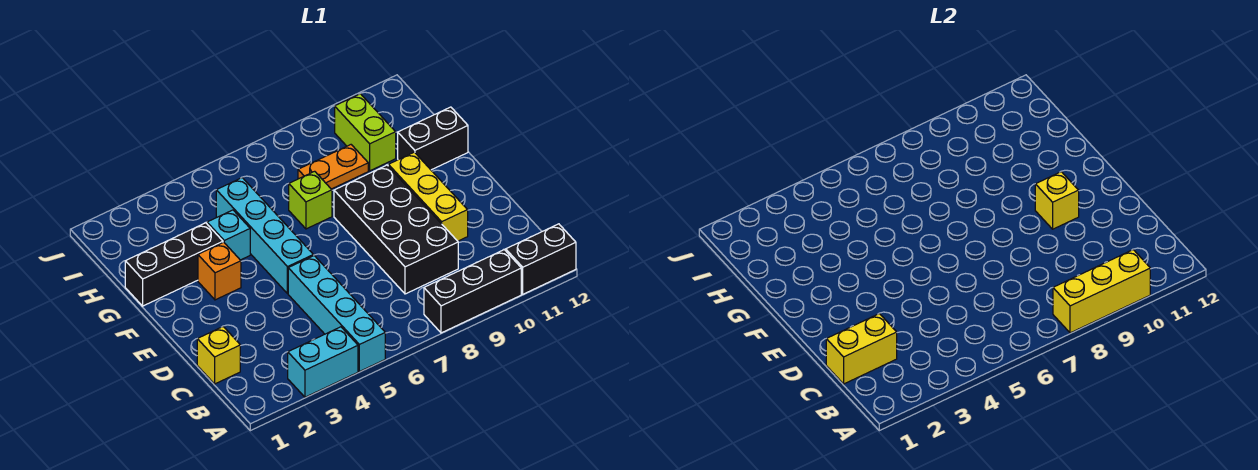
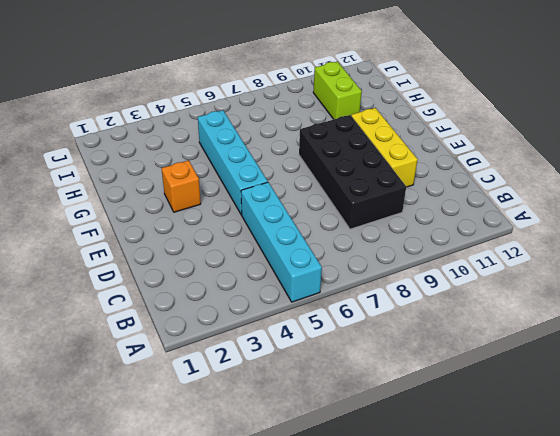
none -> cyan 1x2 brick [288,327,358,397]
none -> black 1x3 brick [424,250,521,333]
none -> black 1x2 brick [506,224,576,294]

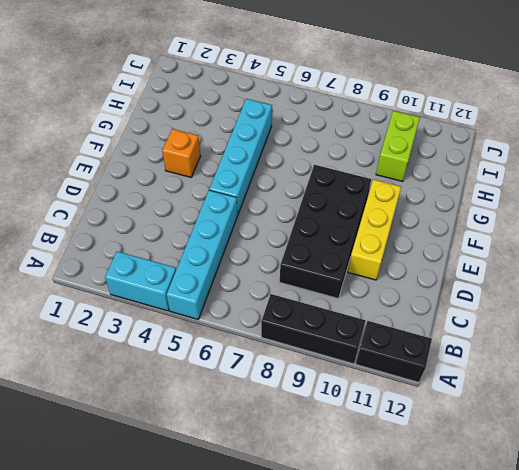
none -> yellow 1x1 brick [197,327,240,384]
none -> black 1x3 brick [125,223,223,306]
none -> cyan 1x1 brick [207,210,250,260]

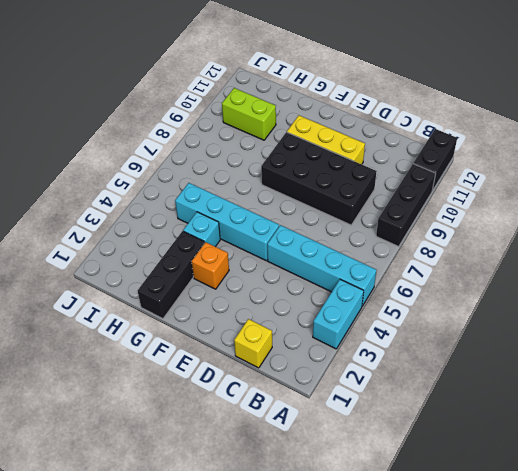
none -> lime 1x1 brick [289,171,332,229]
none -> black 1x2 brick [398,107,468,170]
none -> orange 1x2 plate [298,145,368,189]

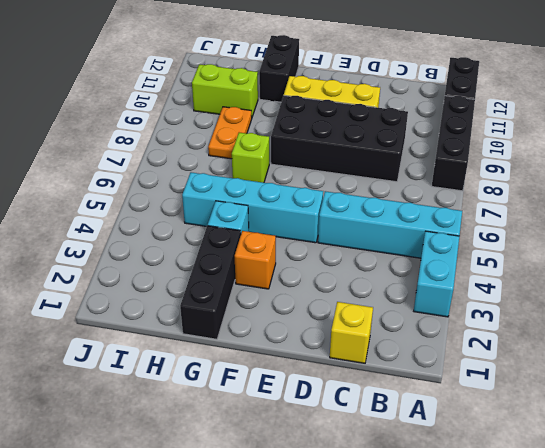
none -> yellow 1x3 brick [1053,250,1150,333]
none -> yellow 1x2 brick [826,314,897,384]
none -> yellow 1x1 brick [1035,172,1079,229]

